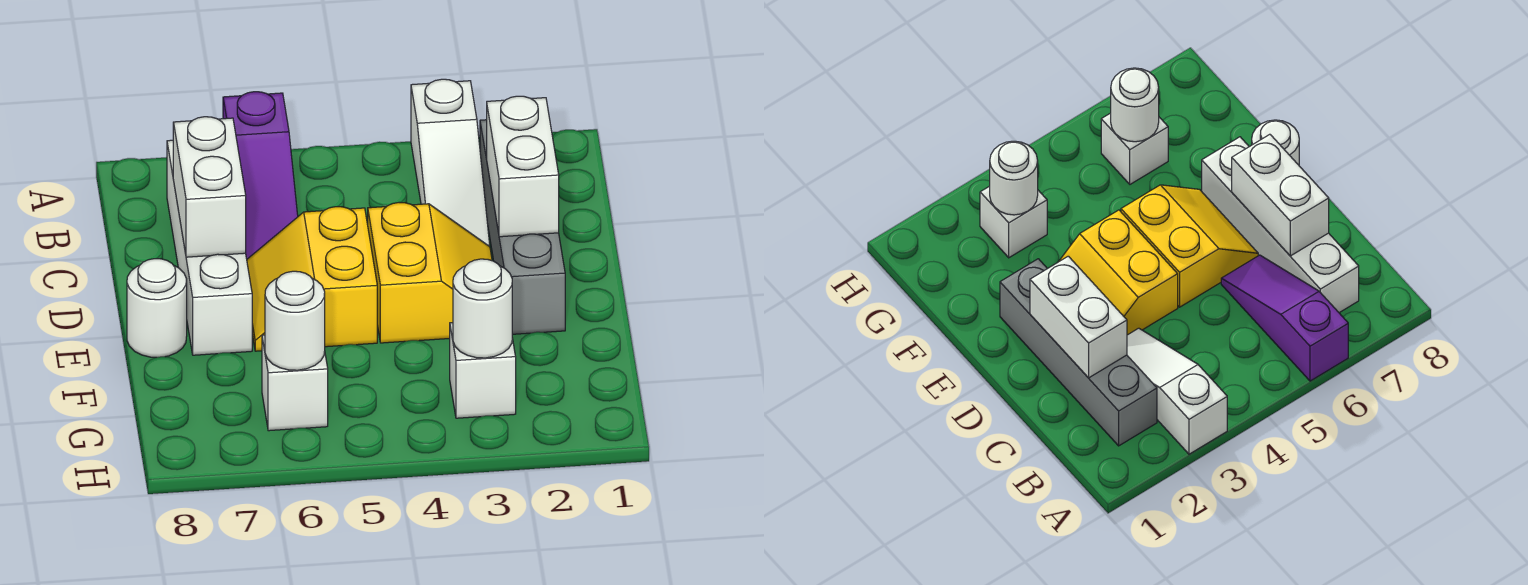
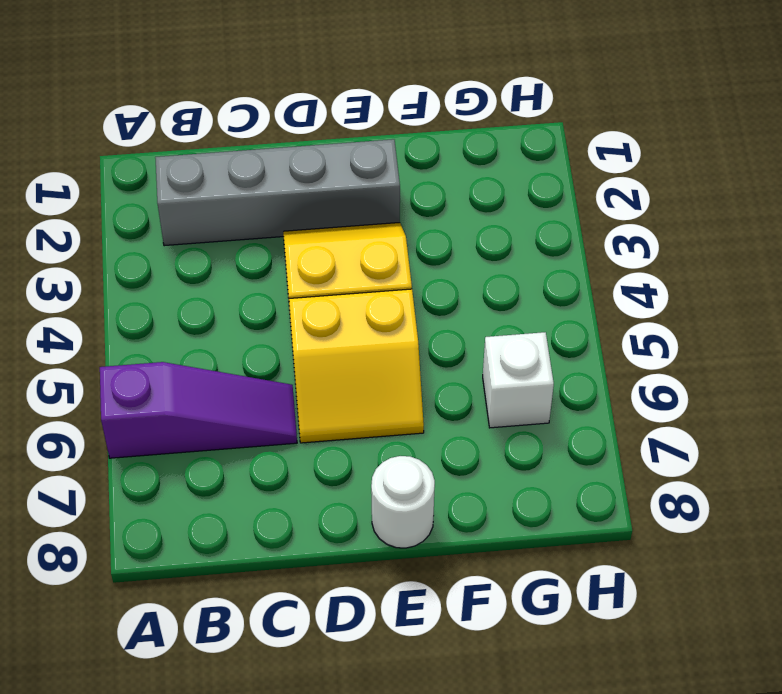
none -> white 1x3 slope [411,79,490,246]
none -> white 1x4 brick [167,140,252,355]
none -> white 1x1 brick [450,323,516,418]

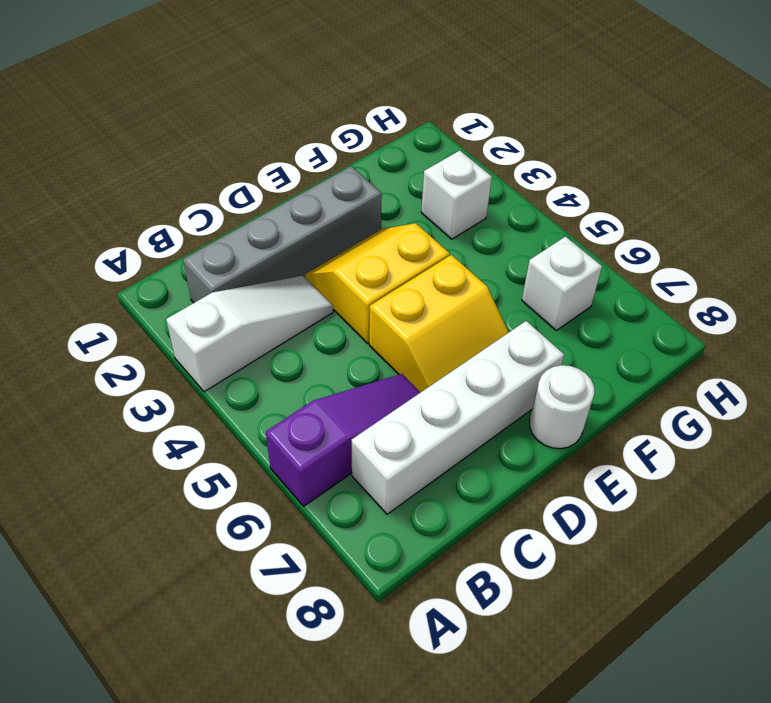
none -> white 1x2 brick [487,96,559,237]
none -> white 1x2 brick [173,117,246,257]
none -> white 1x1 round brick [453,259,512,358]

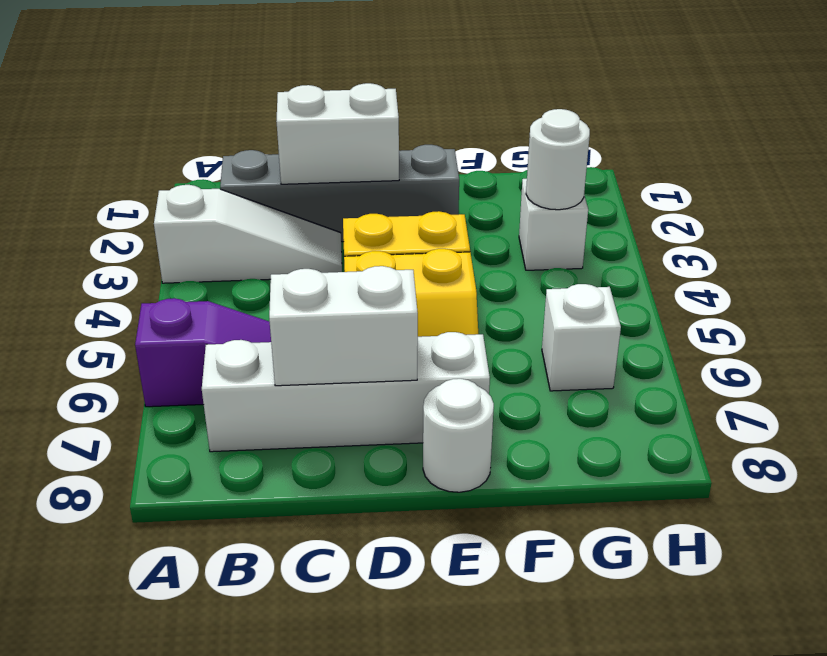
none -> white 1x1 round brick [265,271,325,370]

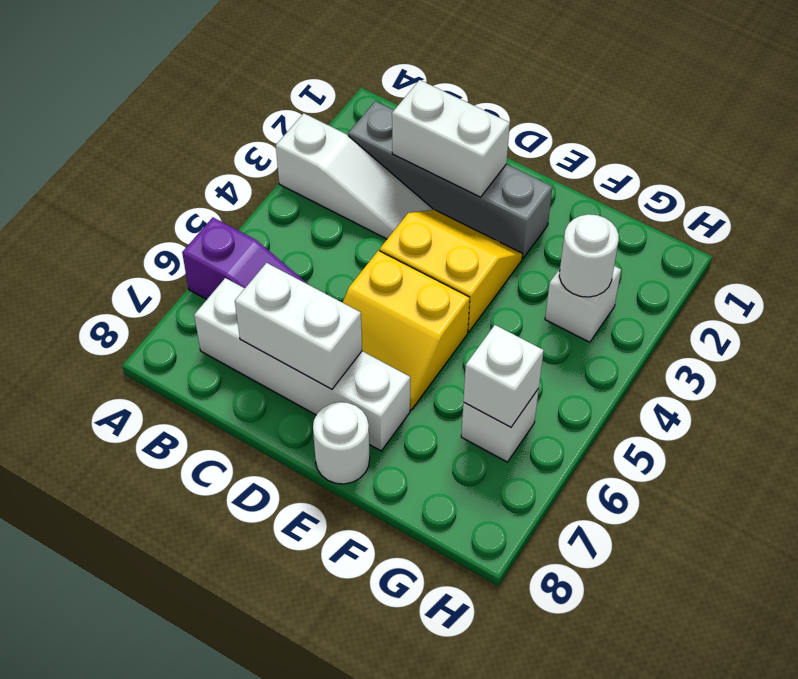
white 1x1 brick [463,325,544,427] -> white 1x1 round brick [265,271,325,370]

